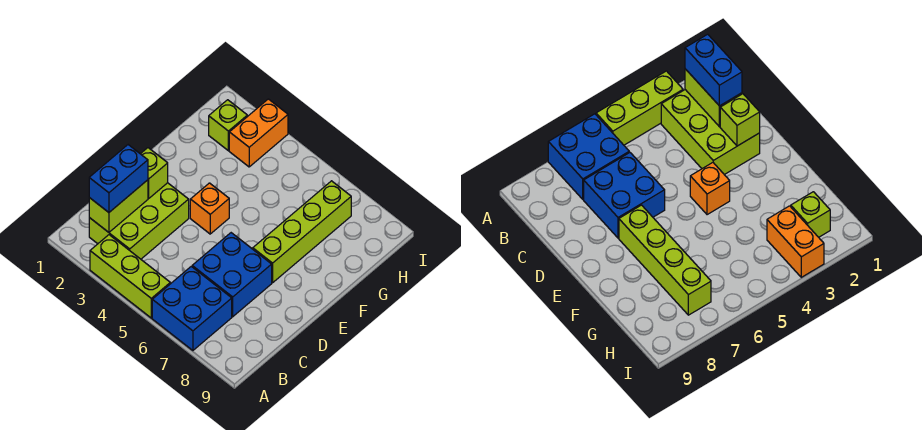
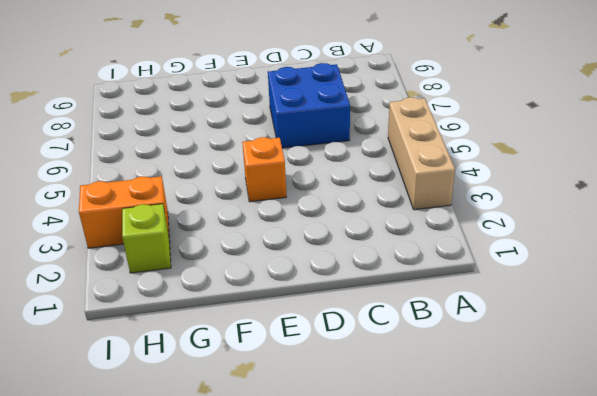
tan 1x3 brick [388,97,455,210] -> lime 1x3 brick [90,235,170,318]
none -> blue 2x2 brick [152,266,232,350]
none -> lime 2x3 brick [89,183,189,259]

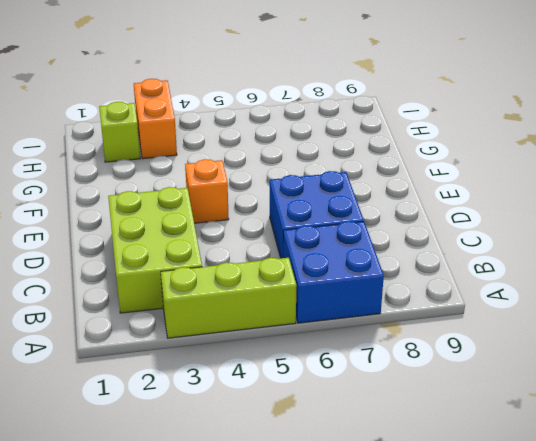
none -> lime 1x4 brick [253,181,351,283]
none -> lime 1x2 brick [89,180,148,232]

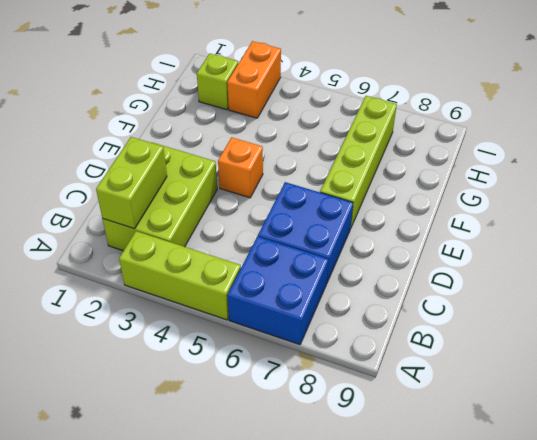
none -> lime 1x1 brick [141,148,168,198]
none -> blue 1x2 brick [89,145,148,212]

